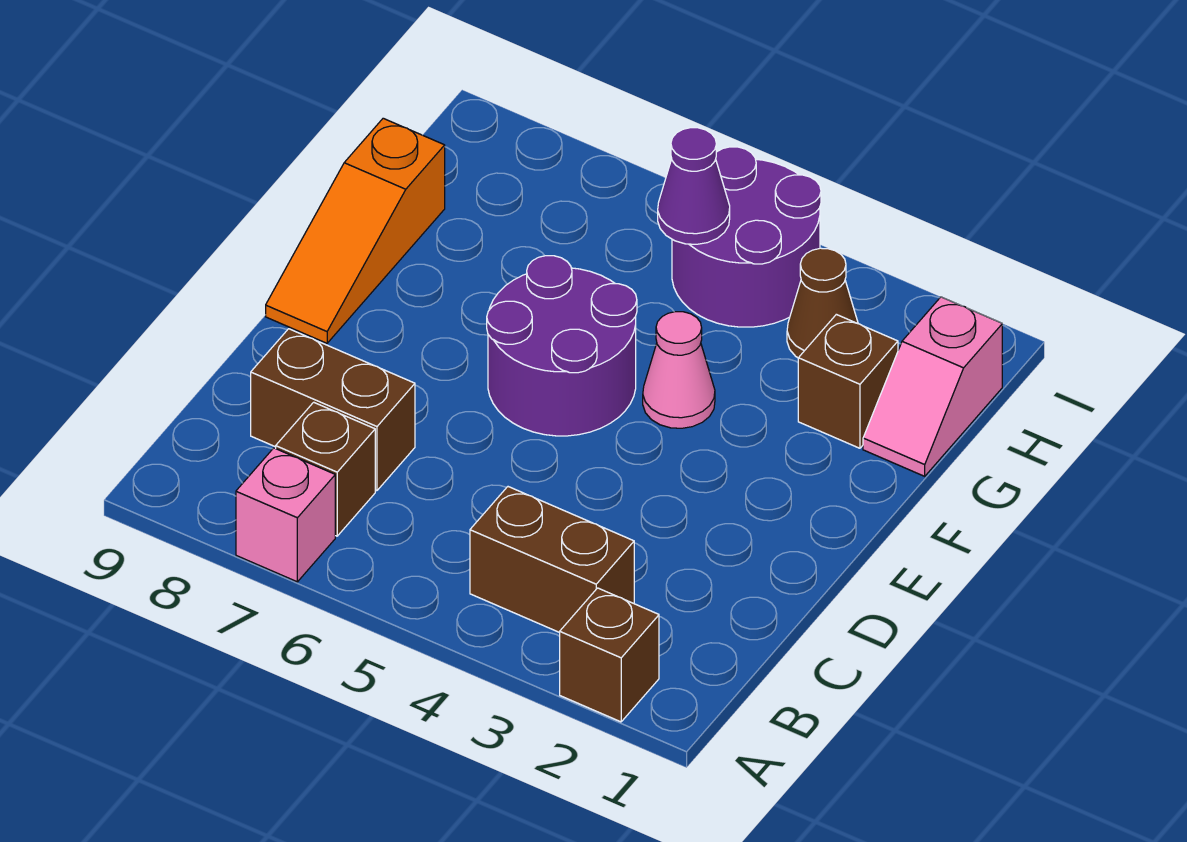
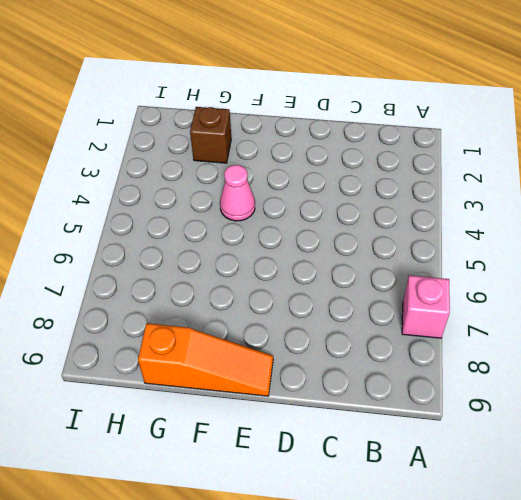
none -> brown 1x1 brick [560,588,659,722]
none -> brown 1x2 brick [470,487,634,633]
none -> brown 1x1 brick [276,402,375,536]

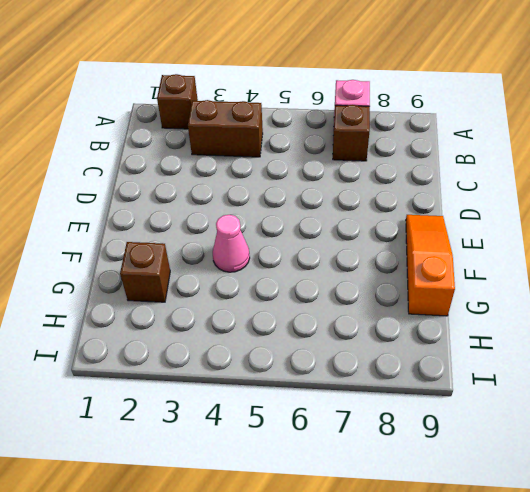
none -> brown 1x2 brick [251,329,415,491]
none -> purple 2x2 round brick [487,256,637,436]
none -> pink 1x2 slope [863,297,1002,476]

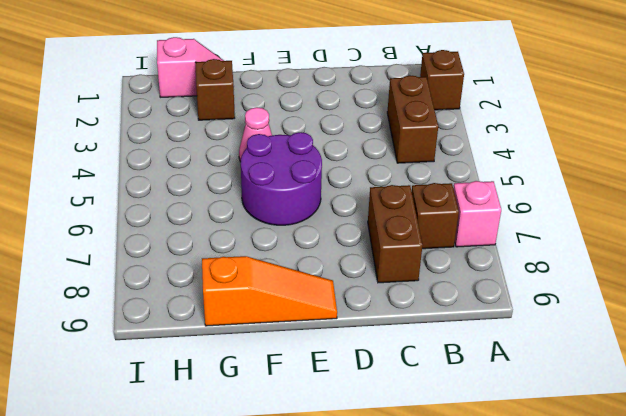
none -> brown 1x1 cone [787,248,858,358]
none -> purple 2x2 round brick [672,147,821,327]
none -> purple 1x1 cone [658,128,730,244]

